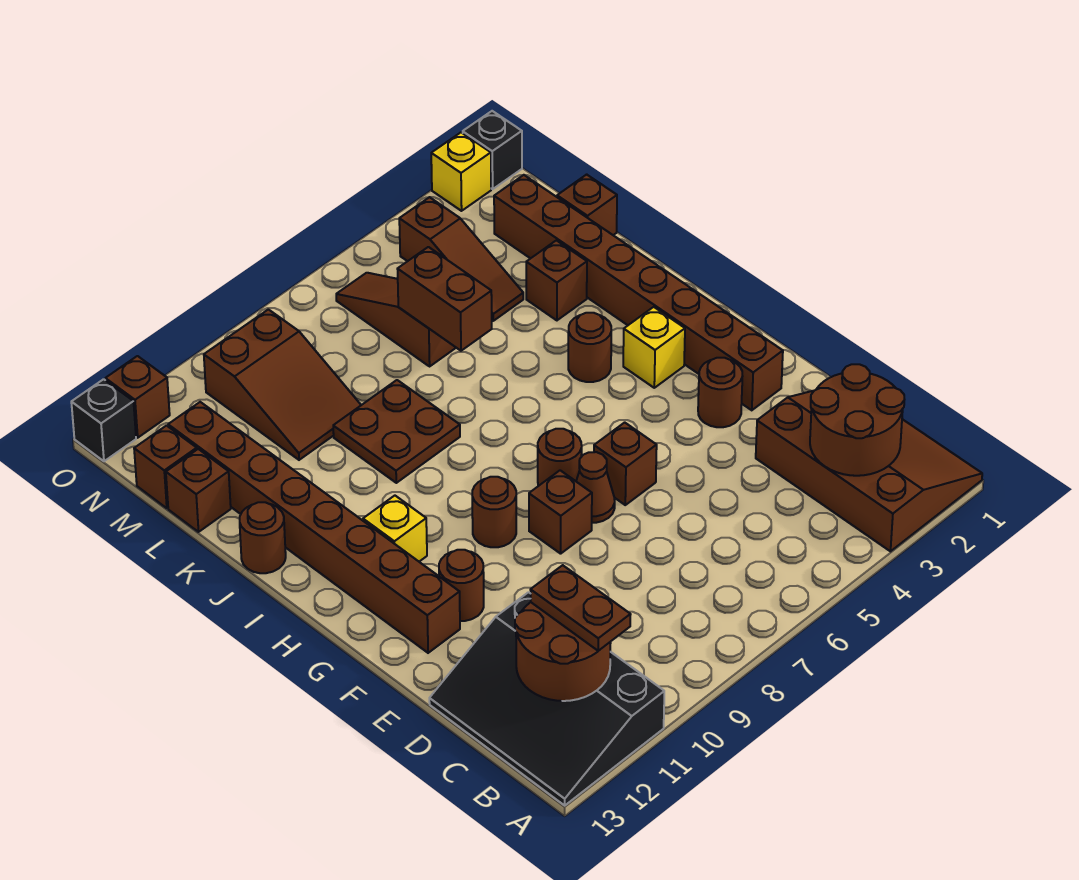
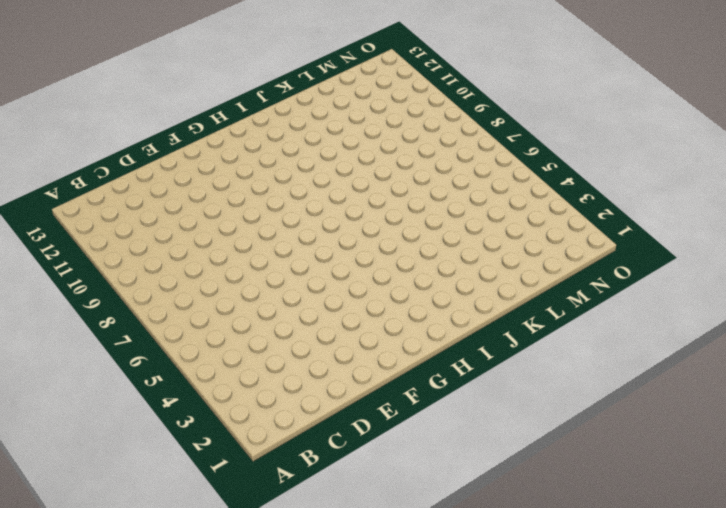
none -> brown 3x4 slope [756,391,982,551]
none -> black 3x4 slope [429,592,664,805]
none -> brown 1x8 brick [494,175,783,410]
none -> brown 1x1 round brick [698,358,742,427]

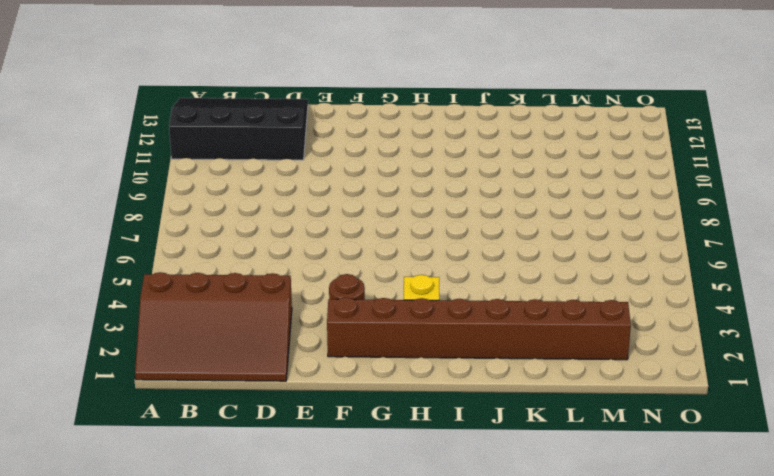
none -> brown 1x1 brick [594,422,657,505]
none -> brown 1x1 cone [576,452,615,523]
none -> brown 1x1 brick [529,470,592,554]
none -> brown 1x1 round brick [439,550,484,621]

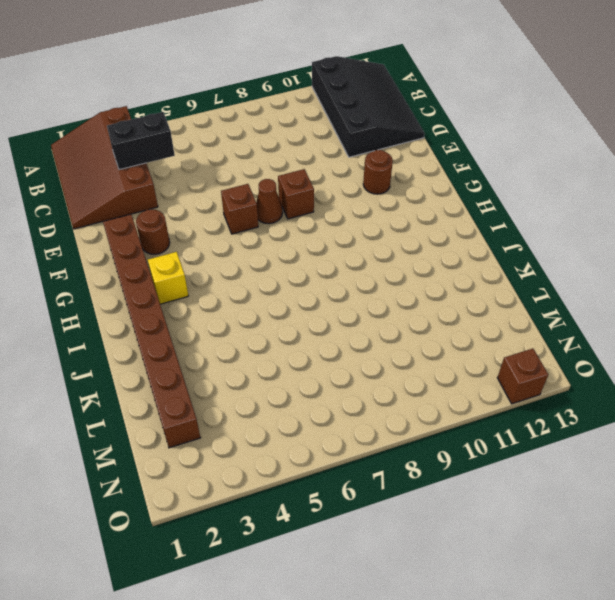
black 1x2 brick [107,112,175,170] -> brown 2x2 round brick [810,364,905,476]
none -> brown 1x8 brick [168,402,460,653]
none -> brown 1x1 round brick [538,429,582,486]
none -> brown 1x1 round brick [472,477,516,547]
none -> yellow 1x1 brick [363,496,427,562]

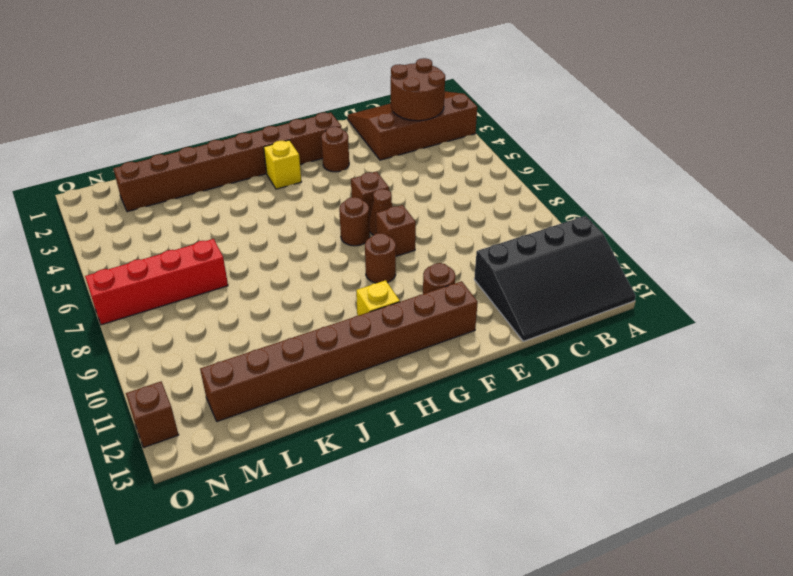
red 1x4 brick [85,239,228,325] -> none
none -> brown 1x1 round brick [568,313,611,382]
none -> brown 2x2 plate [333,380,460,483]
none -> brown 1x1 round brick [240,502,286,573]
none -> brown 1x1 brick [526,240,587,320]

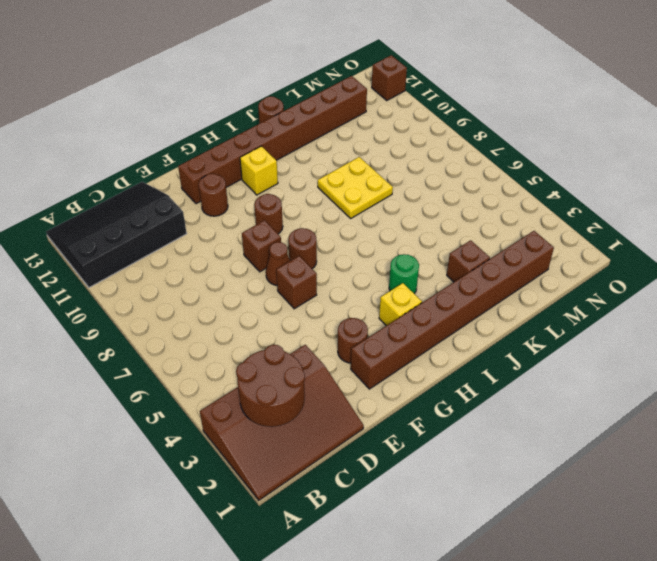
green 1x1 round brick [389,254,419,294] -> brown 1x1 round brick [568,313,611,382]
yellow 2x2 plate [318,157,393,218] -> brown 2x2 plate [333,380,460,483]
none -> brown 1x1 brick [557,174,617,235]
none -> brown 1x3 slope [399,197,523,321]
none -> brown 1x3 slope [336,273,456,366]
none -> brown 2x3 slope [204,309,361,460]

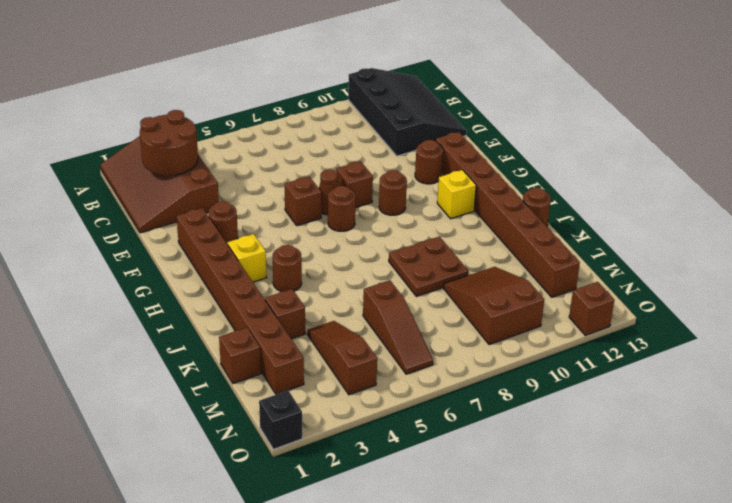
none -> brown 1x1 brick [166,449,231,532]
none -> brown 1x1 brick [134,426,197,508]
none -> yellow 1x1 brick [431,133,491,211]
none -> black 1x1 brick [71,379,136,461]

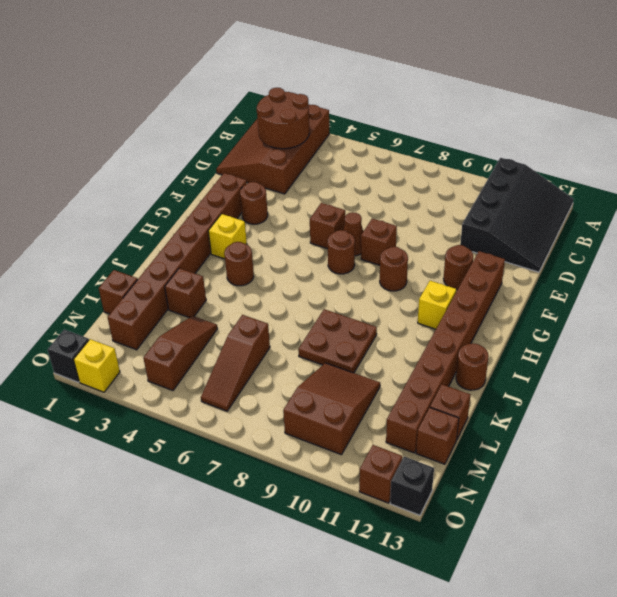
none -> brown 2x2 round brick [515,602,611,701]
none -> brown 1x2 brick [398,247,492,351]
none -> brown 1x2 plate [530,565,631,651]

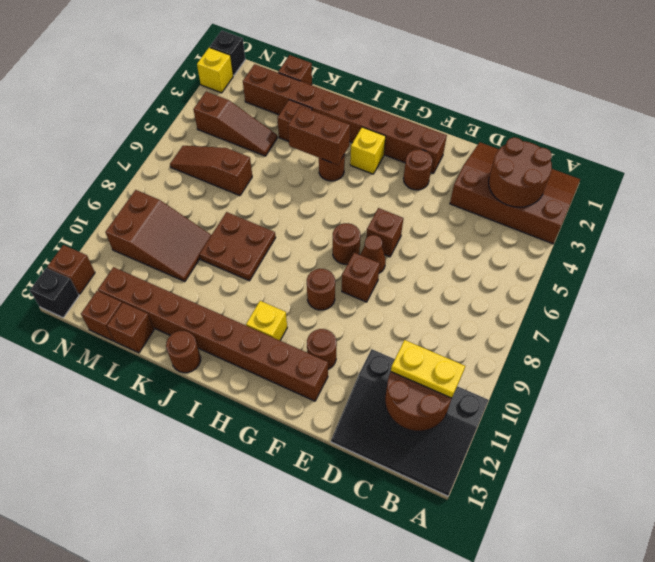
yellow 1x2 plate [391,340,465,398] -> brown 1x2 plate [530,565,631,651]
brown 1x2 brick [288,106,350,165] -> brown 1x2 brick moved to [398,247,492,351]

